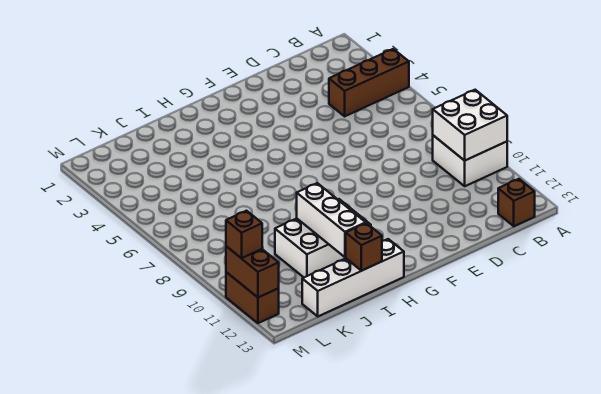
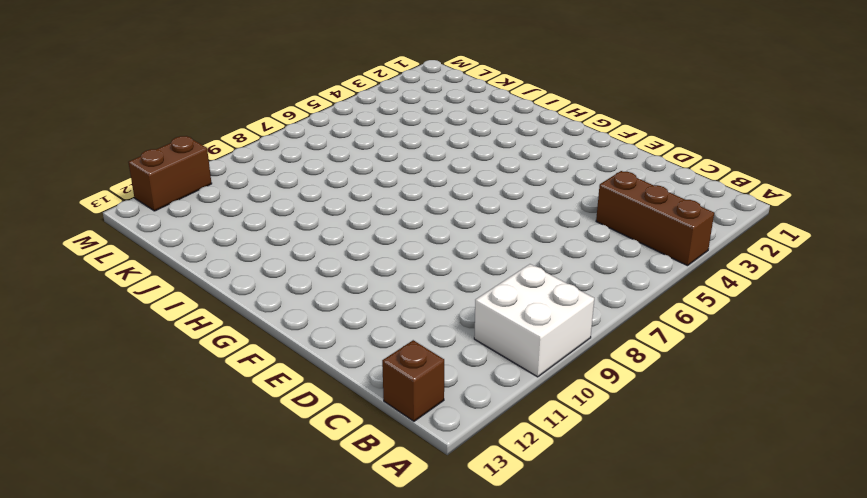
none -> white 2x3 brick [275,199,371,277]
none -> white 1x4 brick [302,239,404,316]

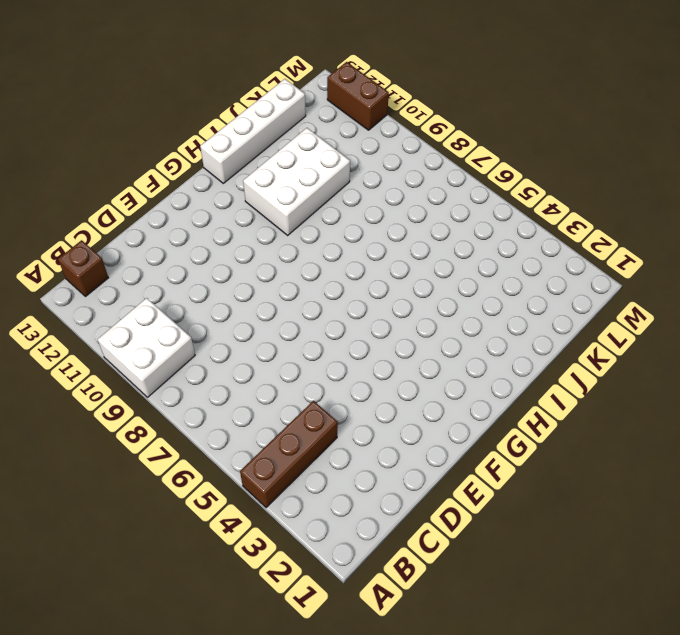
none -> white 2x2 brick [433,90,507,161]
none -> white 1x3 brick [297,183,366,257]

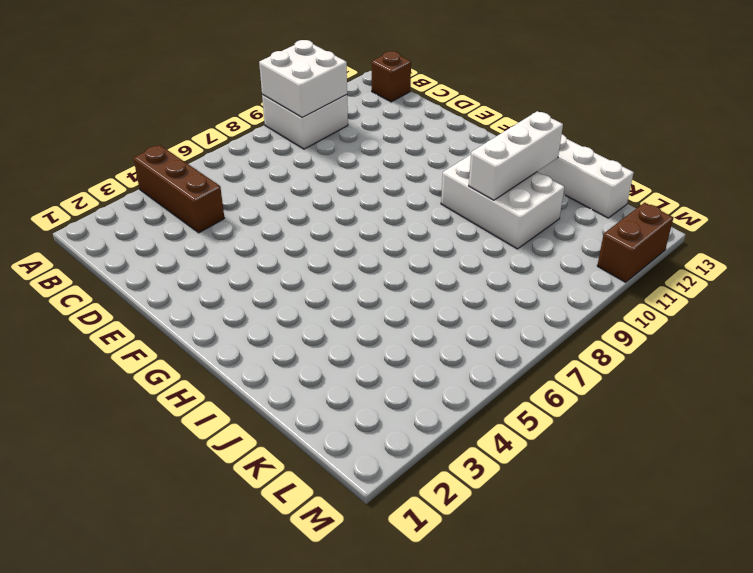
none -> brown 1x1 brick [346,223,382,271]
none -> brown 1x2 brick [226,246,279,297]

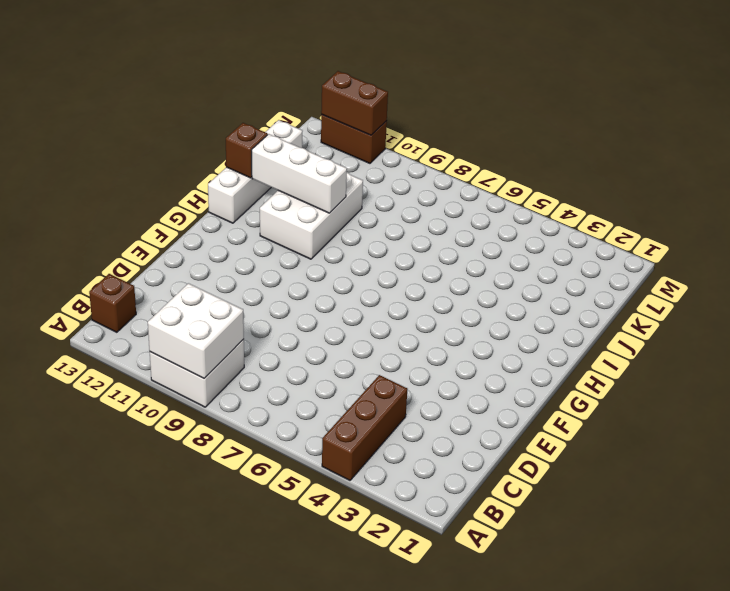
none -> brown 1x1 brick [226,211,262,258]

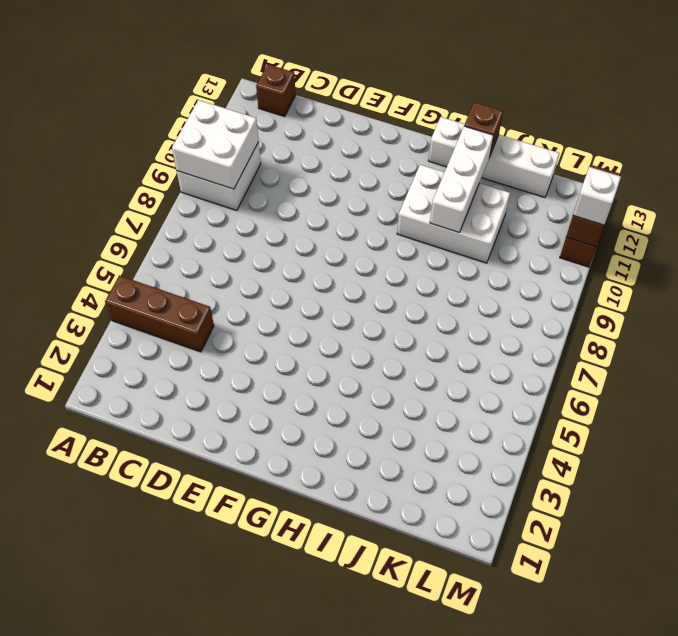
white 1x1 brick [573,167,621,225] -> brown 1x1 brick [226,211,262,258]

